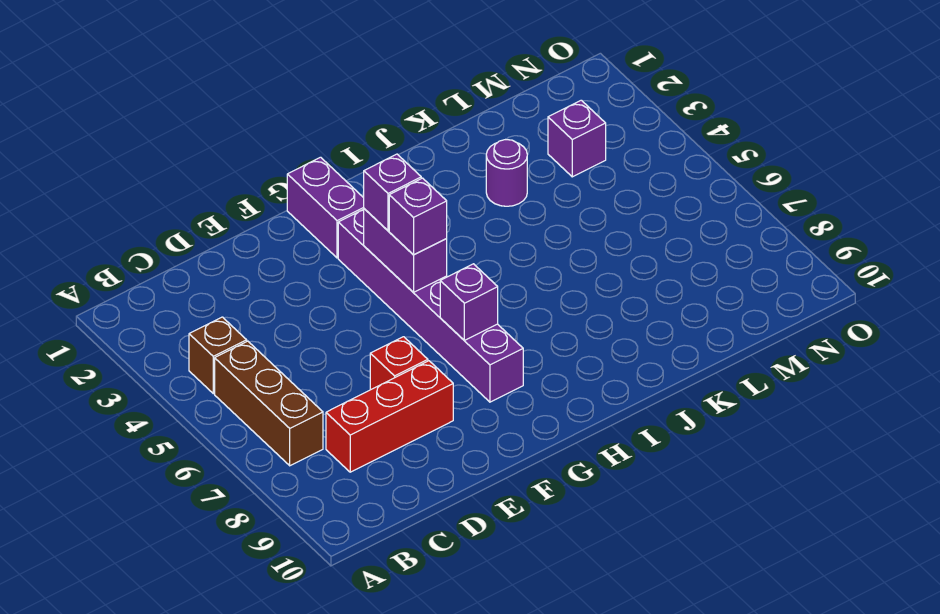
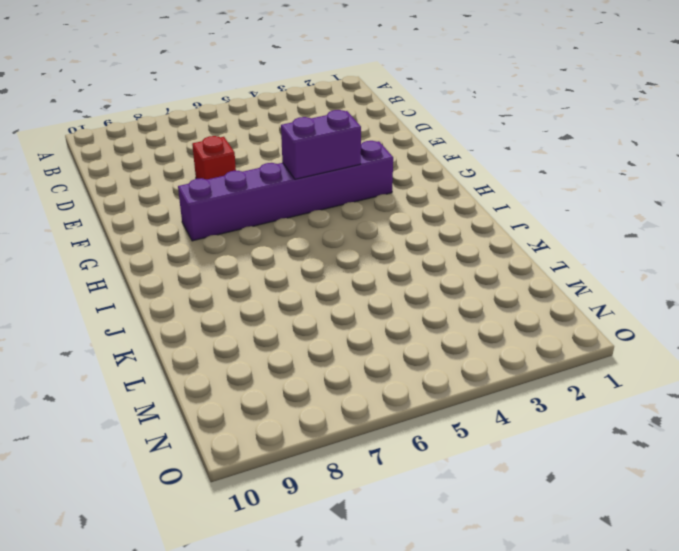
none -> brown 1x1 brick [189,317,247,394]
none -> brown 1x3 brick [215,341,323,466]
none -> red 1x3 brick [326,361,453,472]

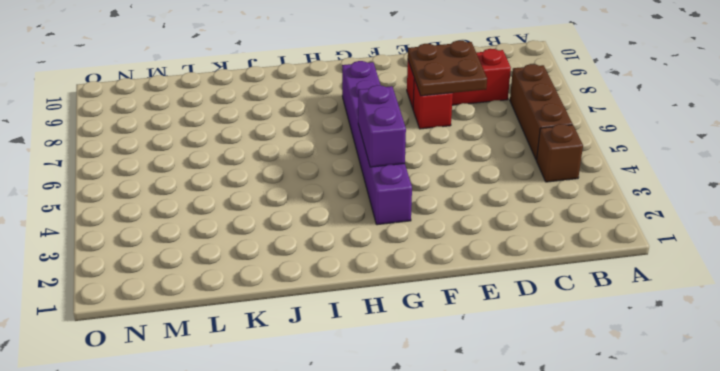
brown 2x2 plate [408,41,487,96] -> none
none -> purple 1x2 brick [287,157,364,258]
none -> purple 1x1 round brick [486,140,527,206]
none -> purple 1x1 brick [548,100,606,177]

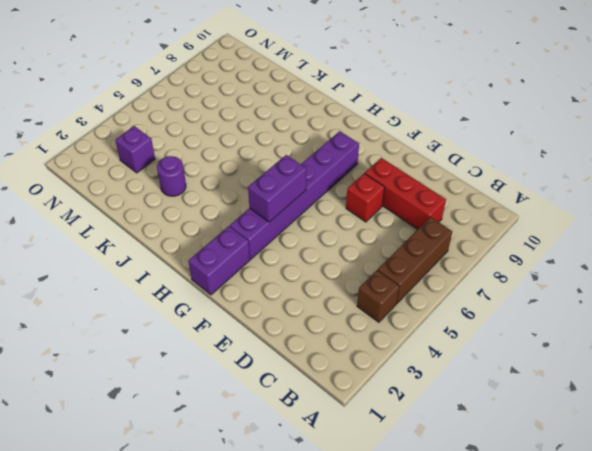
none -> purple 1x1 brick [440,264,498,340]
none -> purple 1x1 brick [364,154,421,231]
none -> purple 1x1 brick [389,178,447,255]

